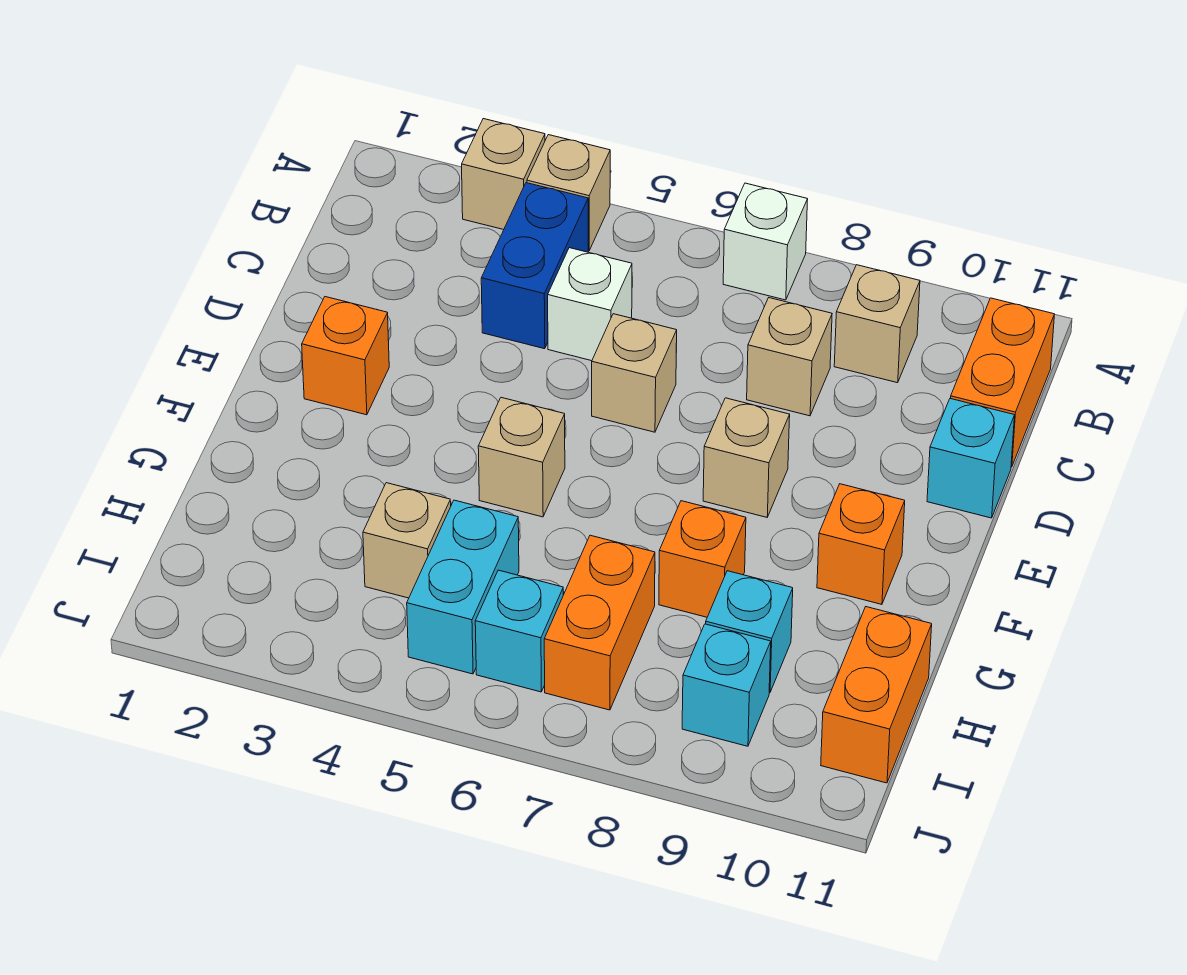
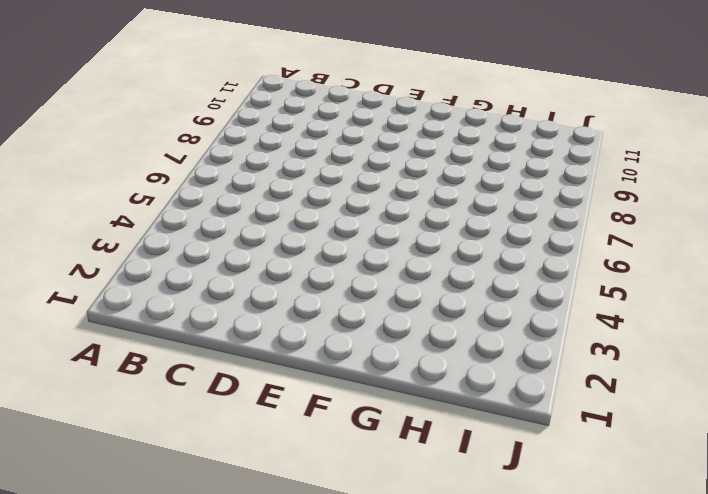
none -> tan 1x1 brick [462,119,545,230]
none -> tan 1x1 brick [527,135,610,251]
none -> white 1x1 brick [723,183,808,300]

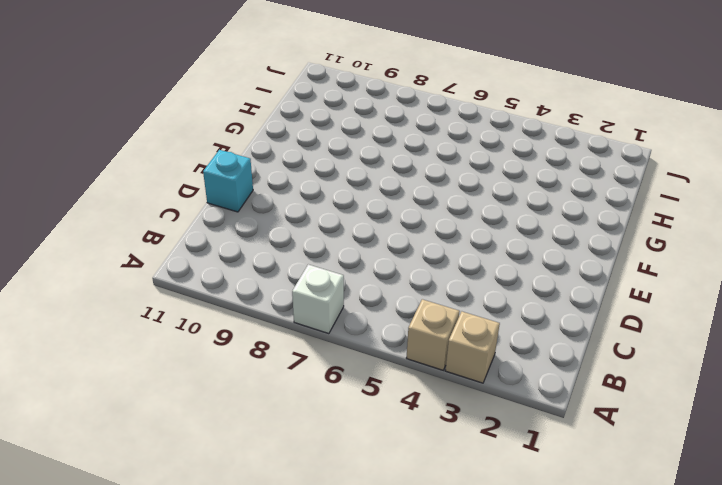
none -> blue 1x2 brick [481,183,588,349]
none -> tan 1x1 brick [834,265,920,383]
none -> orange 1x2 brick [951,298,1054,467]

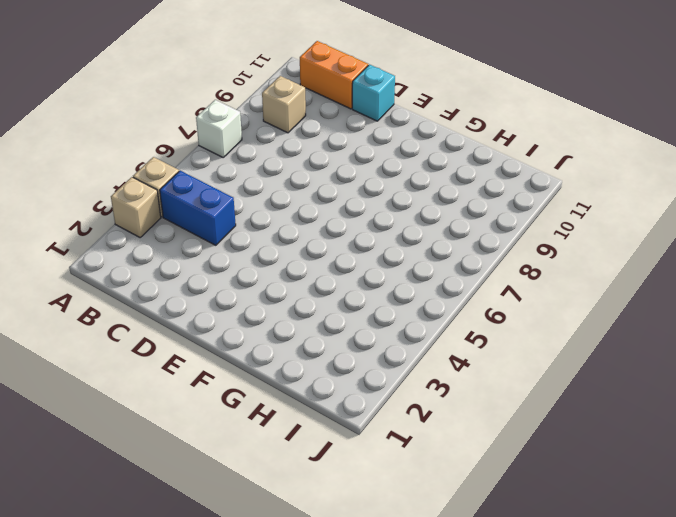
none -> white 1x1 brick [548,248,632,361]
none -> tan 1x1 brick [747,298,832,416]
none -> tan 1x1 brick [592,314,677,432]

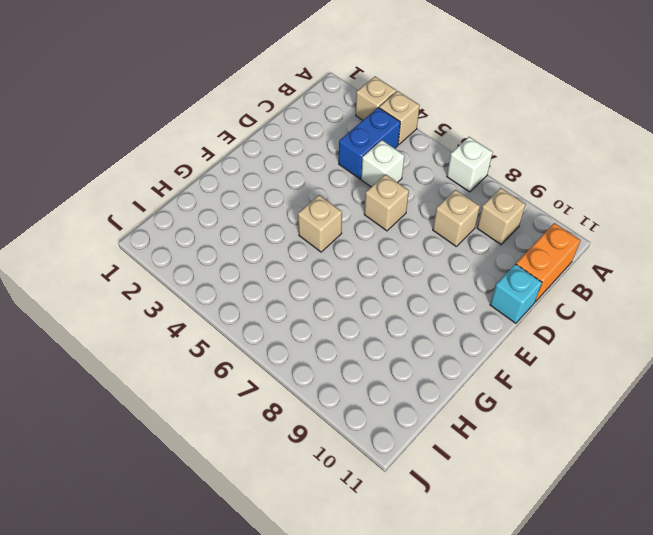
none -> orange 1x1 brick [302,297,389,415]
none -> tan 1x1 brick [703,398,790,517]
none -> orange 1x1 brick [817,484,905,604]

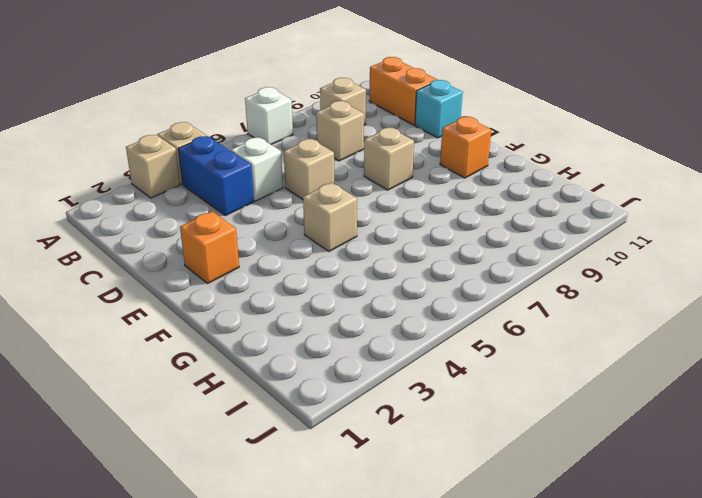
none -> orange 1x1 brick [659,501,746,617]
none -> tan 1x1 brick [363,483,451,598]
none -> cyan 1x2 brick [407,500,519,674]

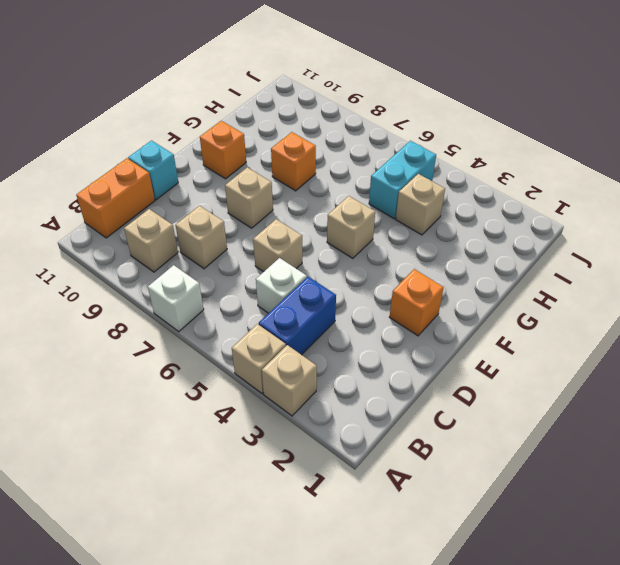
none -> orange 1x2 brick [544,535,655,710]
none -> cyan 1x1 brick [706,571,793,693]
none -> orange 1x2 brick [821,607,932,783]

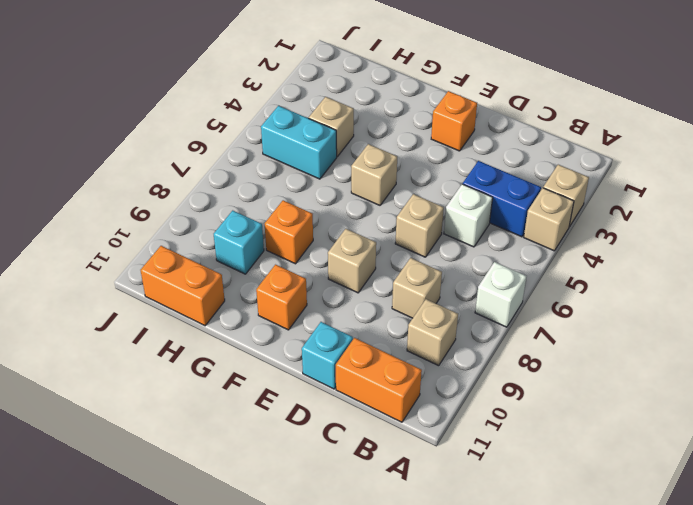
none -> orange 1x2 brick [544,535,655,710]
none -> cyan 1x1 brick [475,570,563,692]
none -> cyan 1x1 brick [682,624,771,746]

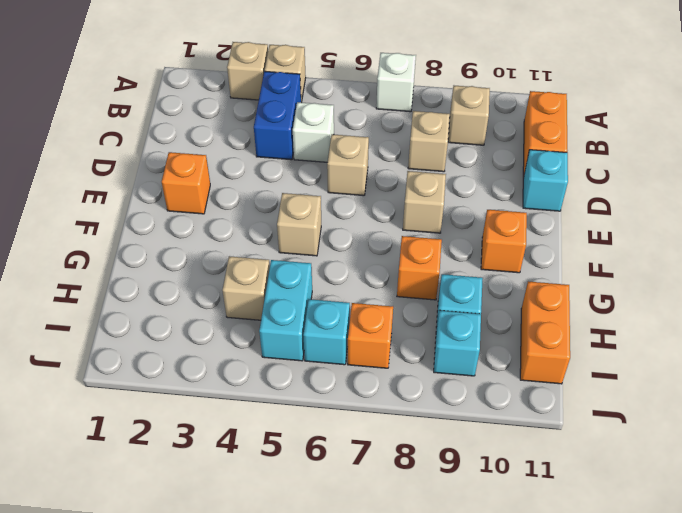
orange 1x1 brick [348,303,393,368] -> orange 1x2 brick [544,535,655,710]

